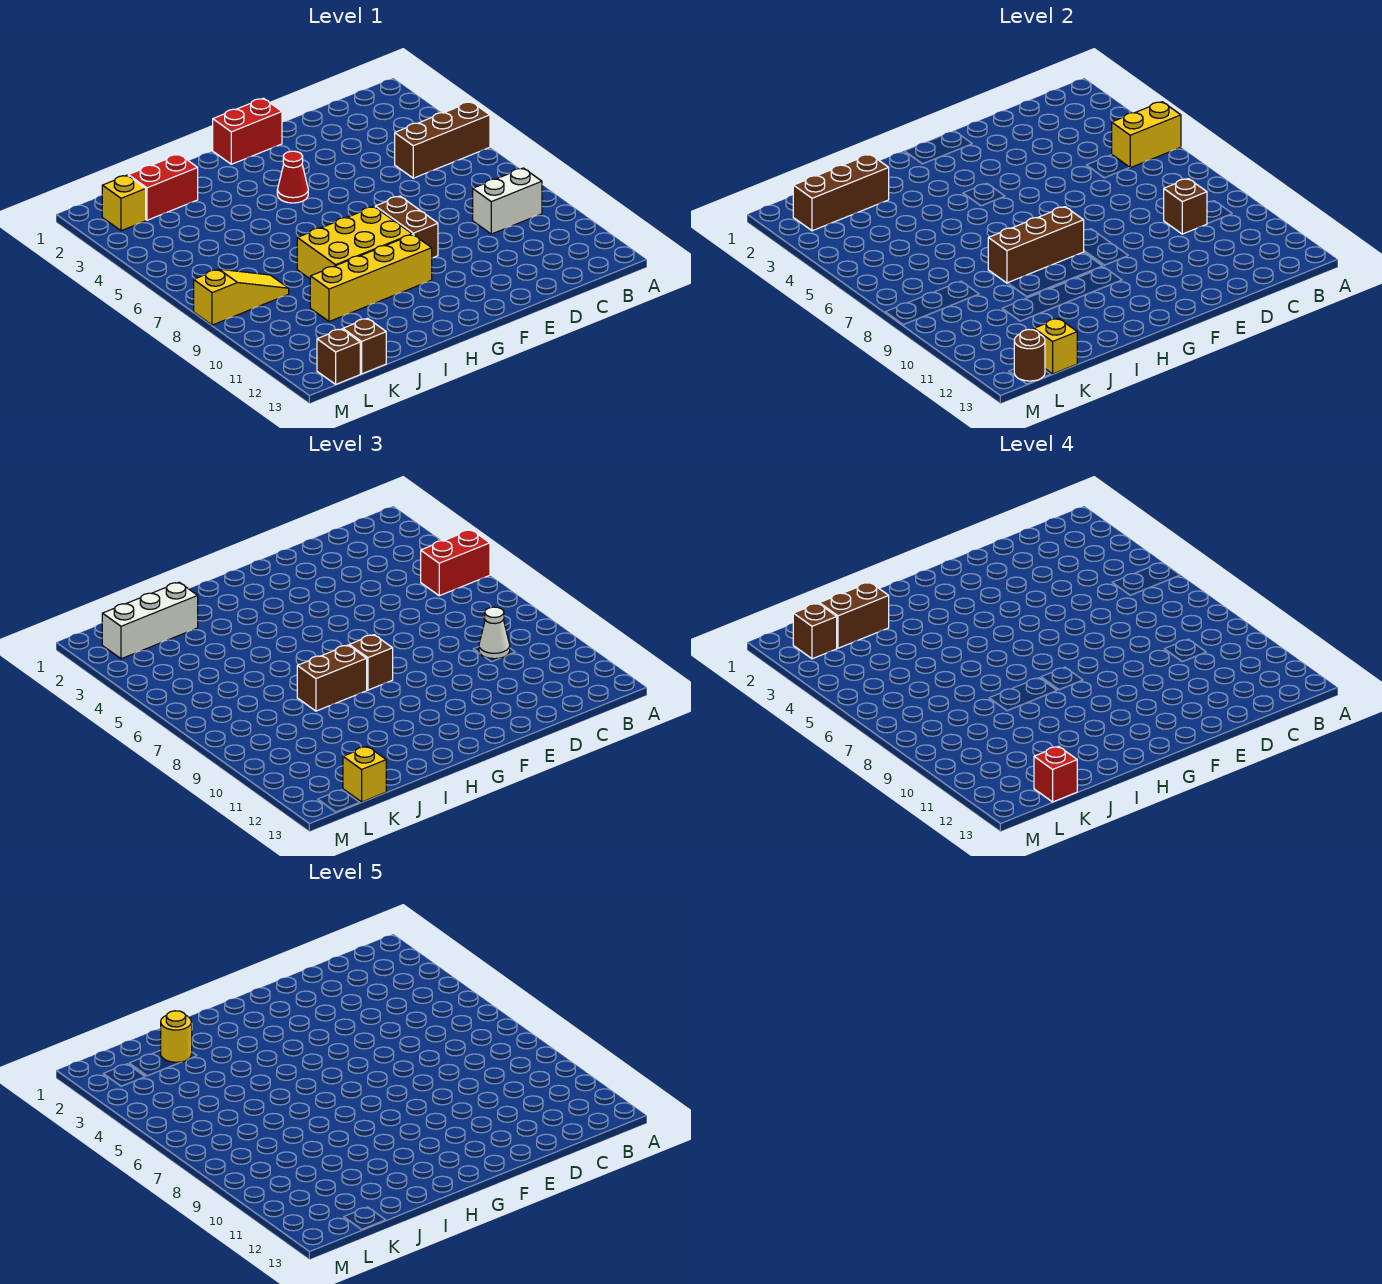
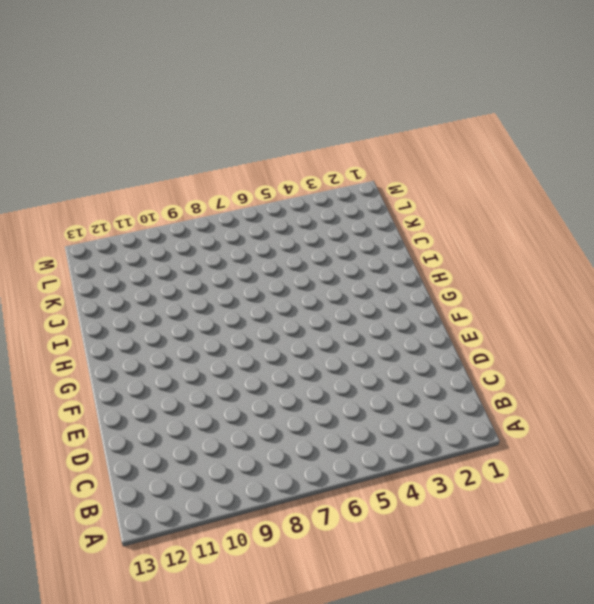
none -> brown 1x3 brick [395,102,490,178]
none -> white 1x2 brick [473,168,542,234]
none -> red 1x2 brick [213,98,282,164]

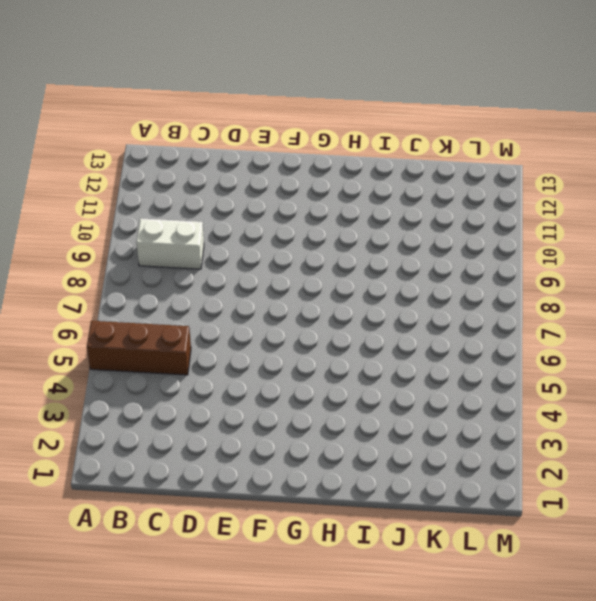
none -> red 1x2 brick [213,98,282,164]
none -> brown 1x2 brick [375,196,438,258]
none -> red 1x1 cone [277,151,308,203]

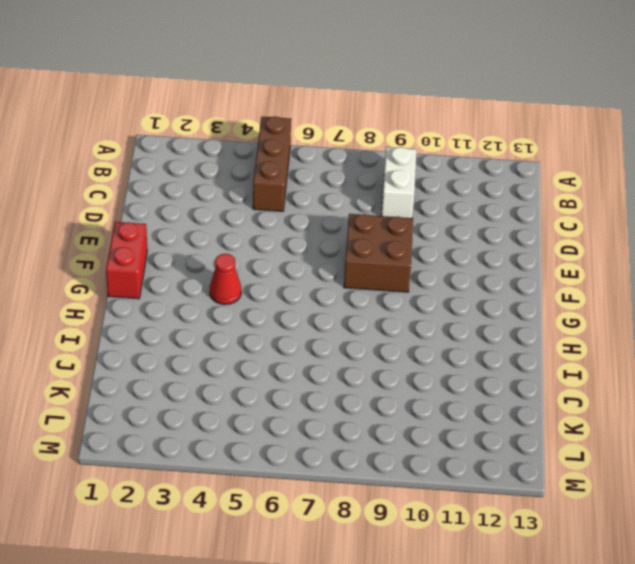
brown 2x2 brick [344,214,413,292] -> brown 1x2 brick [375,196,438,258]
none -> yellow 2x3 brick [297,207,412,279]
none -> yellow 1x4 brick [310,235,432,322]
none -> red 1x2 brick [128,154,198,220]

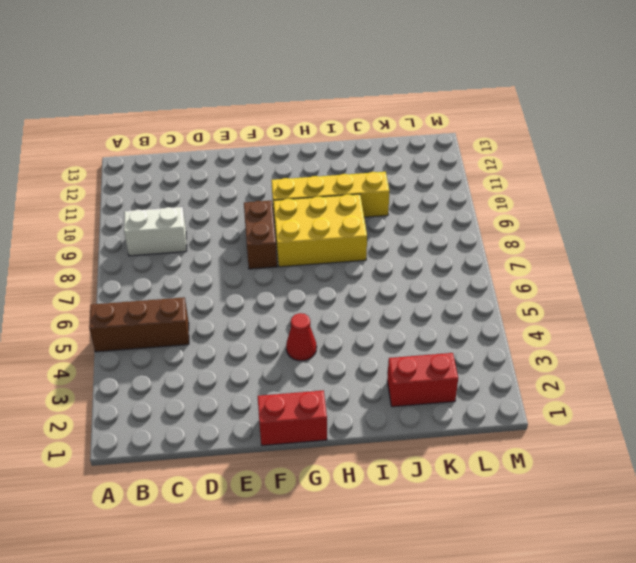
none -> yellow 1x3 slope [194,269,289,325]
none -> brown 1x1 brick [343,318,386,374]
none -> yellow 1x1 brick [102,175,146,231]

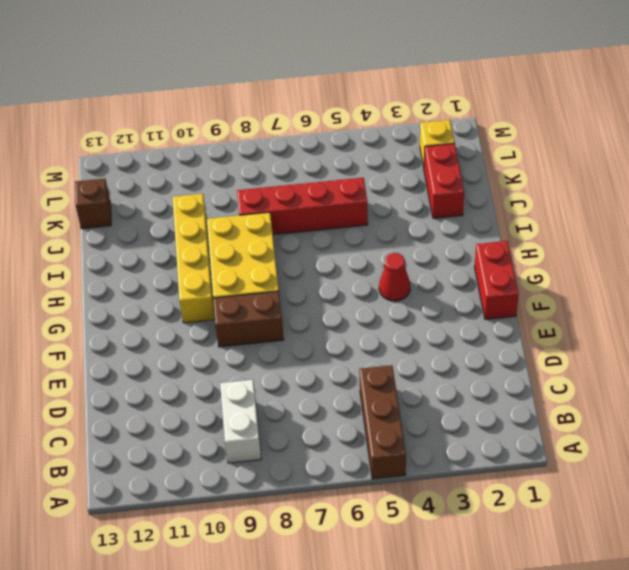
red 1x4 brick [237,178,368,235] -> none
none -> yellow 1x3 slope [194,269,289,325]
none -> brown 1x1 brick [317,329,360,384]
none -> yellow 1x2 brick [1112,102,1181,168]

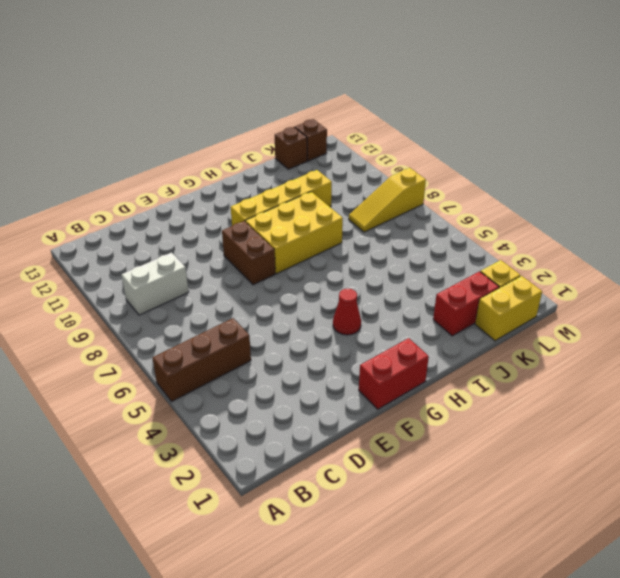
yellow 1x2 brick [475,276,542,341] -> yellow 1x2 brick moved to [1112,102,1181,168]
none -> brown 1x1 brick [1164,179,1207,234]
none -> brown 1x3 brick [988,207,1084,283]
none -> brown 1x3 brick [793,154,889,231]

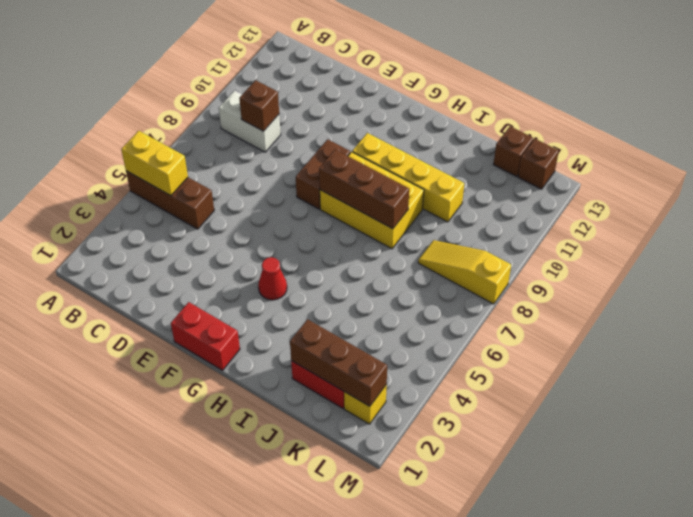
none -> yellow 1x1 brick [1034,318,1077,374]
none -> brown 1x1 round brick [1014,329,1045,381]
none -> red 1x2 brick [421,530,490,596]

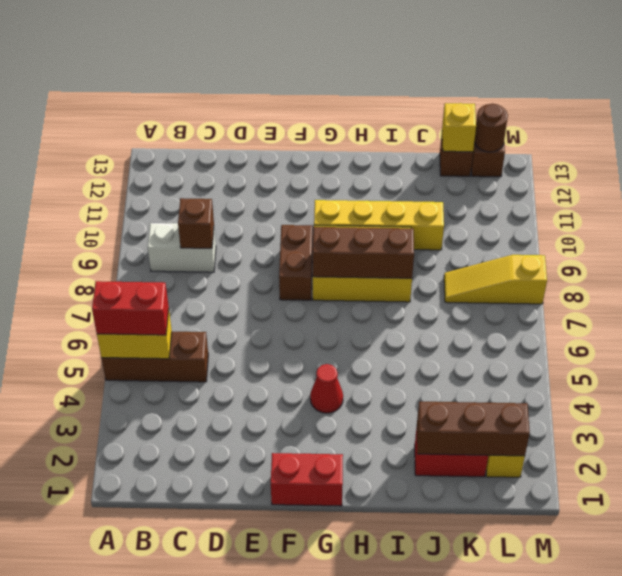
none -> white 1x1 cone [479,607,510,659]
none -> brown 1x1 brick [349,635,393,690]
none -> brown 1x2 brick [297,645,367,711]

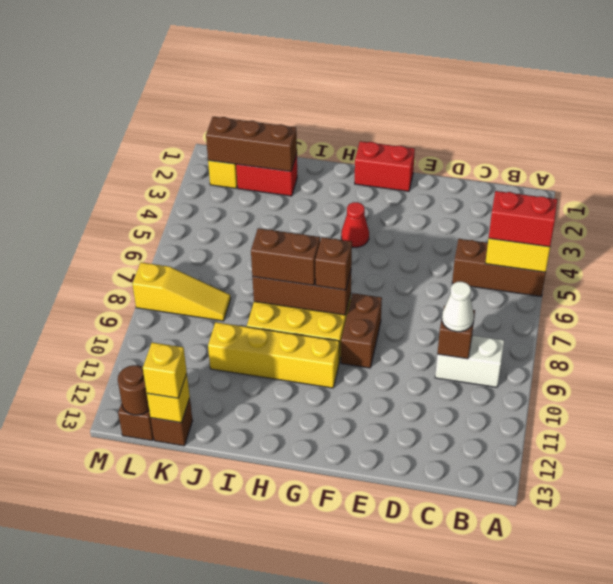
none -> white 1x3 brick [102,582,198,659]
none -> brown 1x2 brick [819,582,889,648]
none -> red 1x1 brick [1034,746,1077,802]

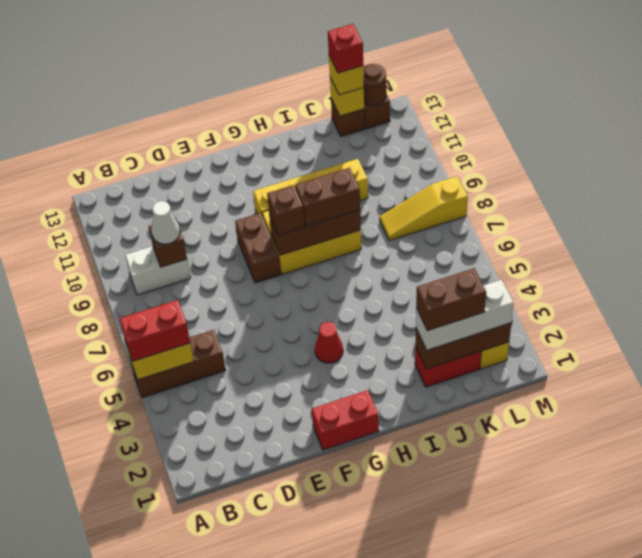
none -> brown 1x1 brick [793,603,837,659]
none -> yellow 1x1 round brick [161,1011,192,1062]

